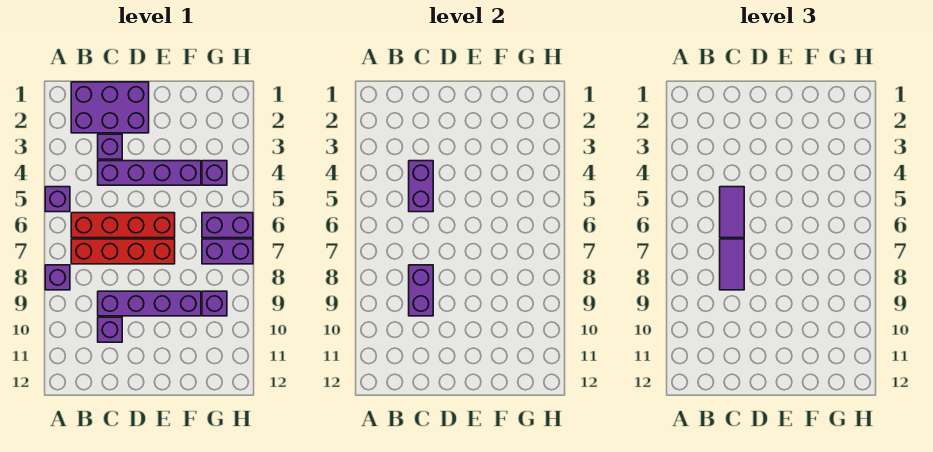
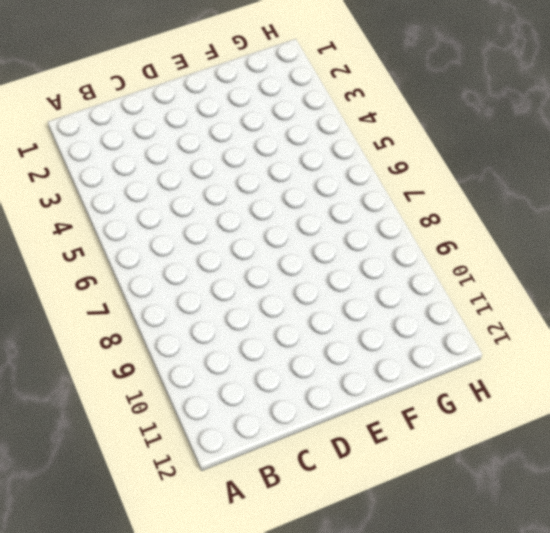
none -> purple 1x1 brick [45,187,70,212]
none -> purple 1x1 brick [45,265,70,290]
none -> purple 2x3 brick [71,82,149,133]

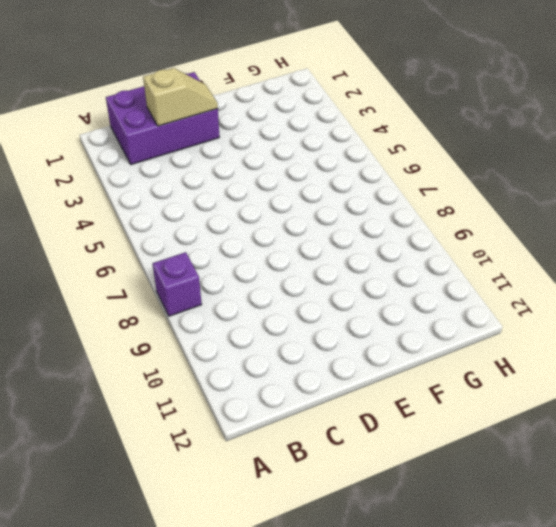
tan 1x2 slope [143,68,218,126] -> none
none -> purple 1x1 brick [45,187,70,212]
none -> red 1x4 brick [71,213,175,238]
none -> red 1x4 brick [71,239,175,264]

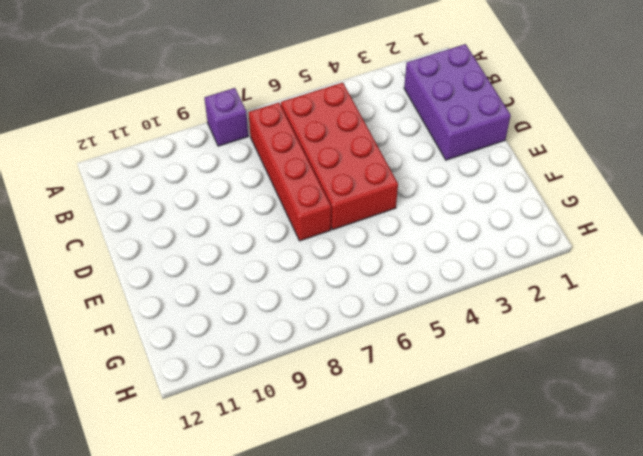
red 2x4 brick [281,83,398,229] -> red 1x4 brick [71,213,175,238]
none -> purple 1x1 brick [45,187,70,212]
none -> purple 1x1 brick [98,134,122,159]
none -> purple 1x4 brick [98,161,201,185]

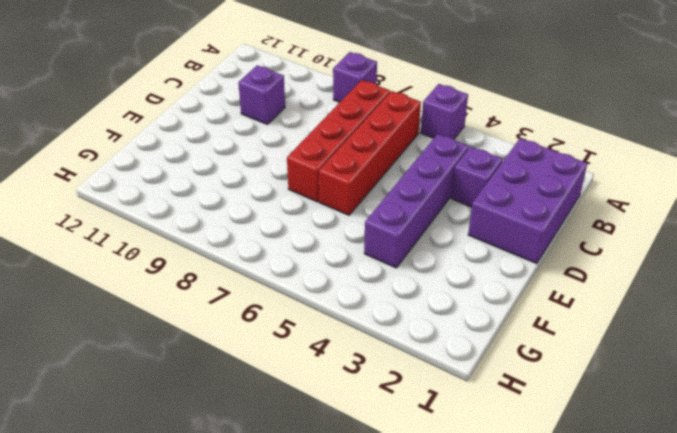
none -> purple 1x4 brick [98,291,201,316]
none -> purple 1x1 brick [202,161,227,185]
none -> purple 1x2 brick [202,213,253,238]

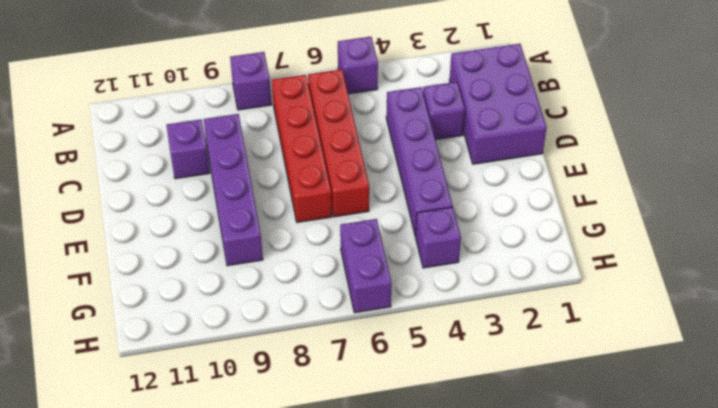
none -> purple 1x2 brick [202,239,253,264]
none -> purple 1x1 brick [202,291,227,316]
none -> purple 1x2 brick [409,161,433,212]

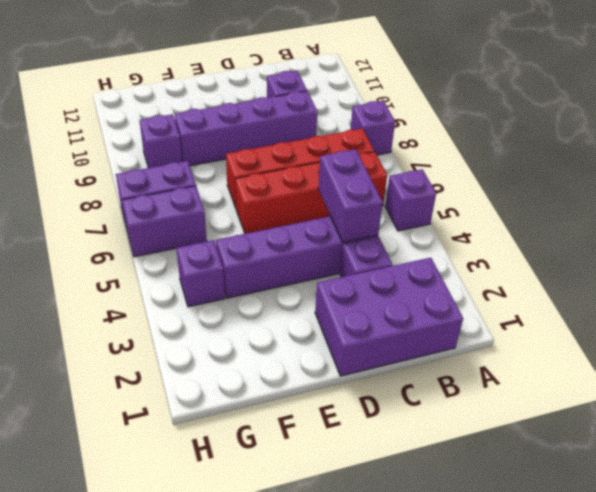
none -> purple 1x2 brick [409,265,433,316]
none -> purple 1x2 tile [720,187,744,238]
none -> purple 1x2 tile [720,239,744,290]

